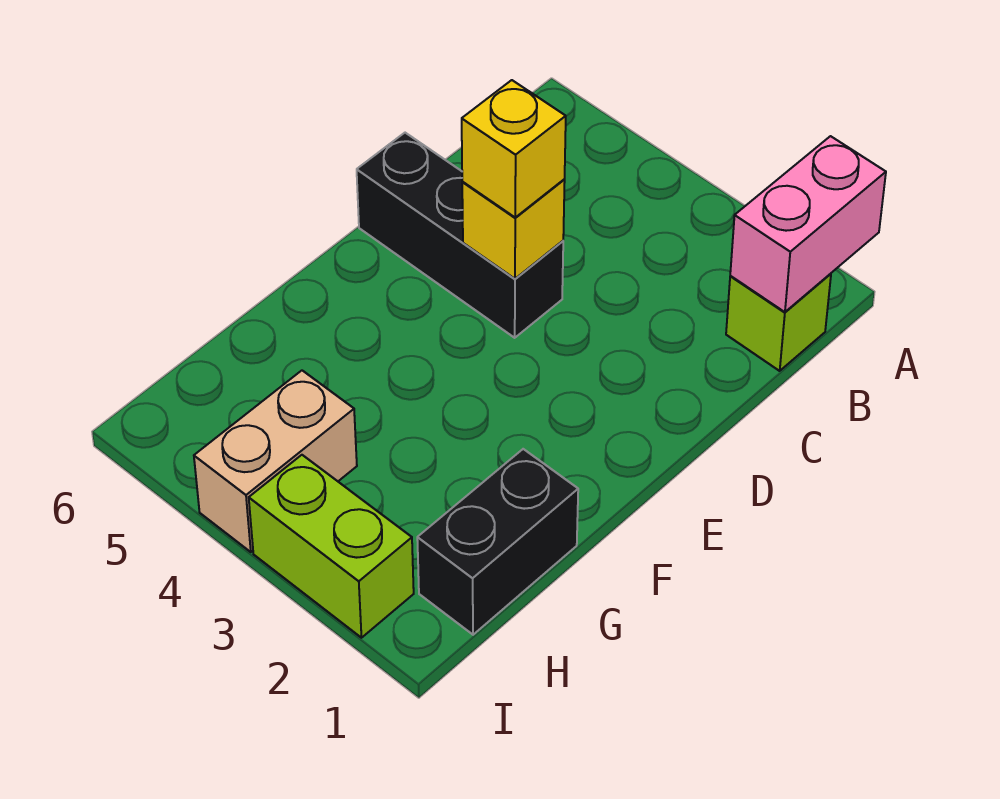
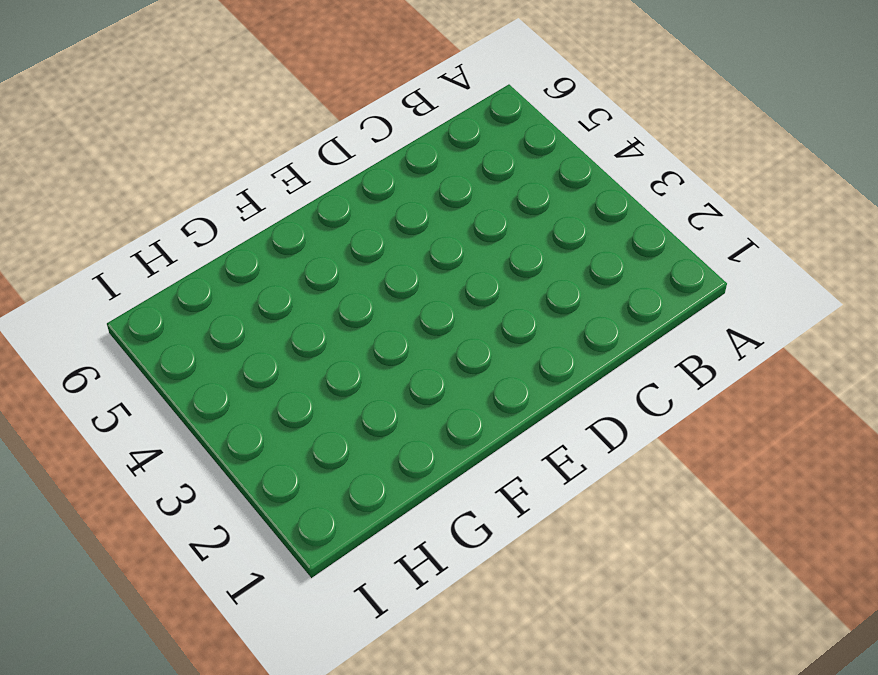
none -> lime 1x1 brick [726,274,831,371]
none -> black 1x3 brick [357,133,563,338]

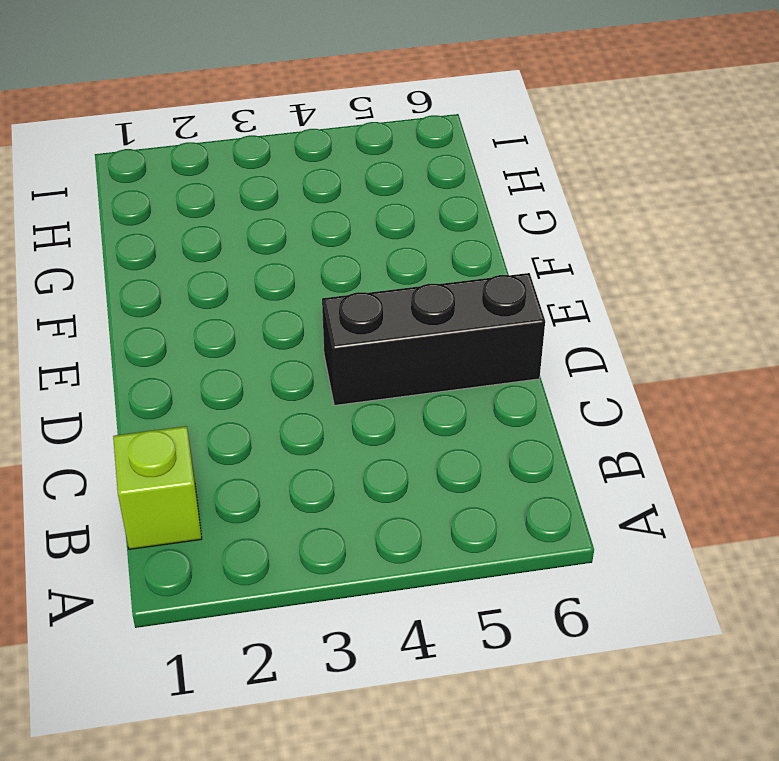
none -> black 1x2 brick [417,449,578,635]
none -> tan 1x2 brick [194,371,357,552]

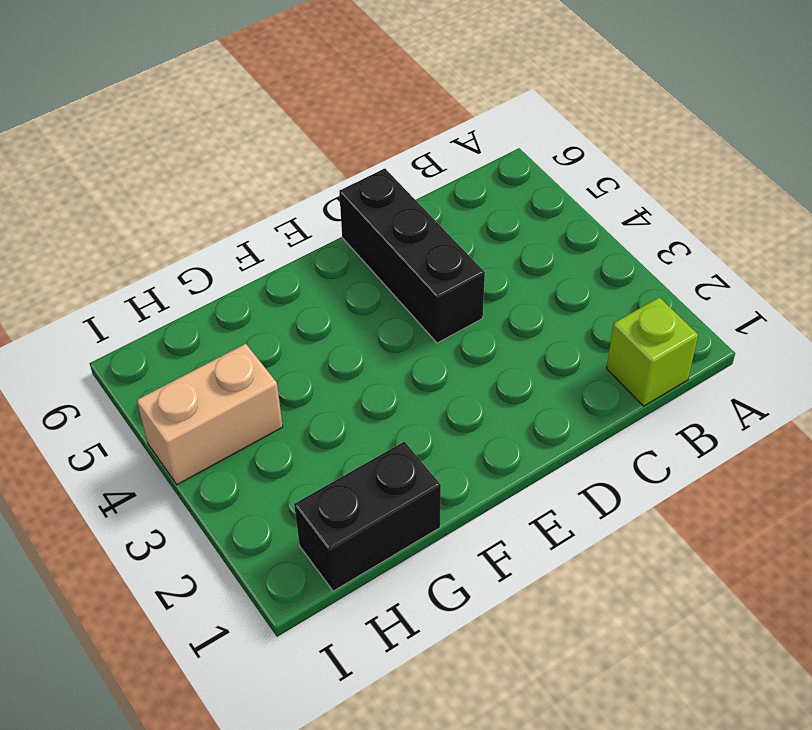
none -> lime 1x2 brick [249,455,414,638]
none -> pink 1x2 brick [730,136,886,312]

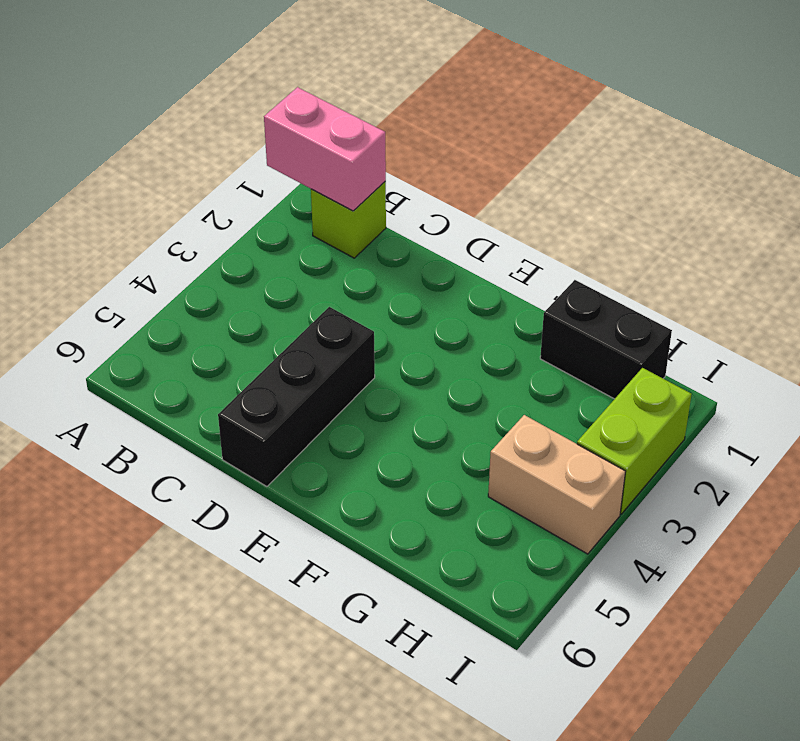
none -> yellow 1x1 brick [462,180,565,279]
none -> yellow 1x1 brick [462,80,566,217]

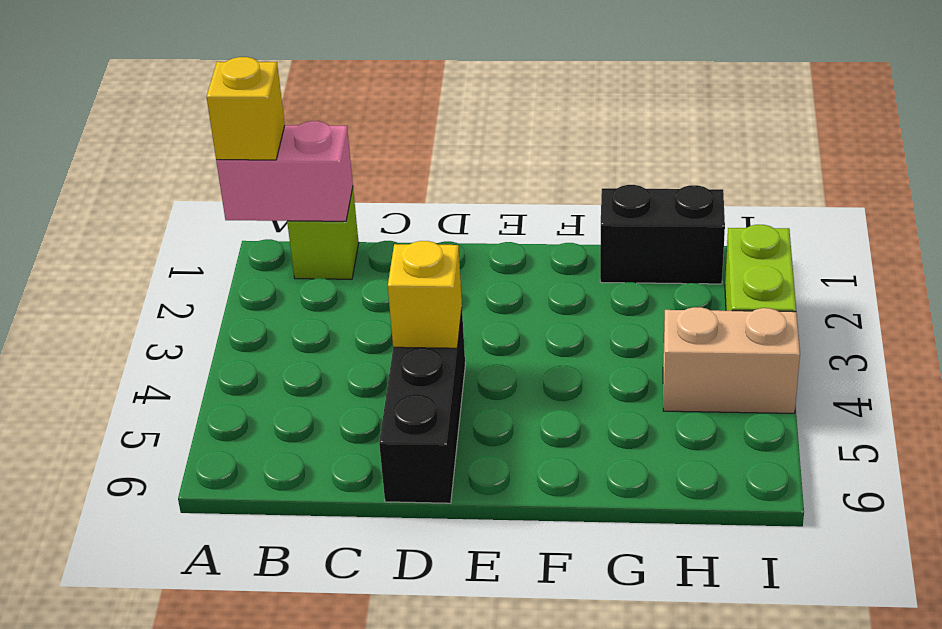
yellow 1x1 brick [207,57,285,160] -> yellow 1x1 brick moved to [462,80,566,217]

